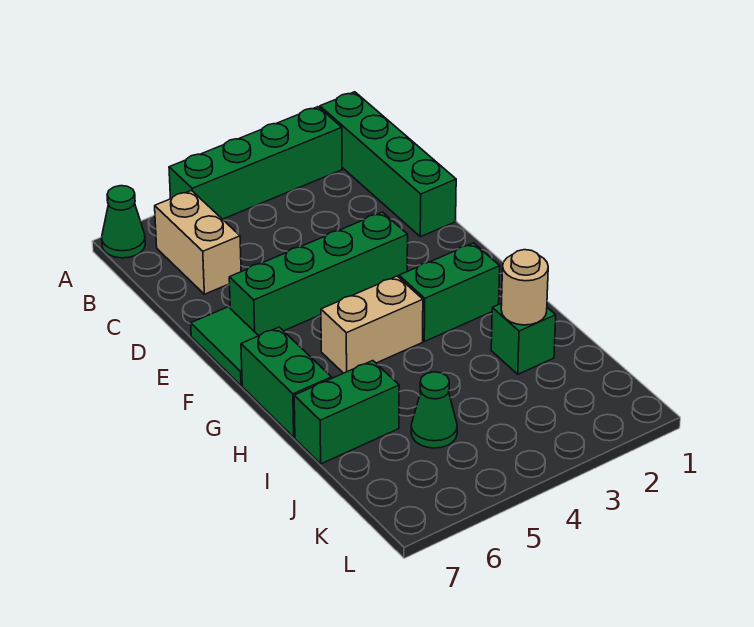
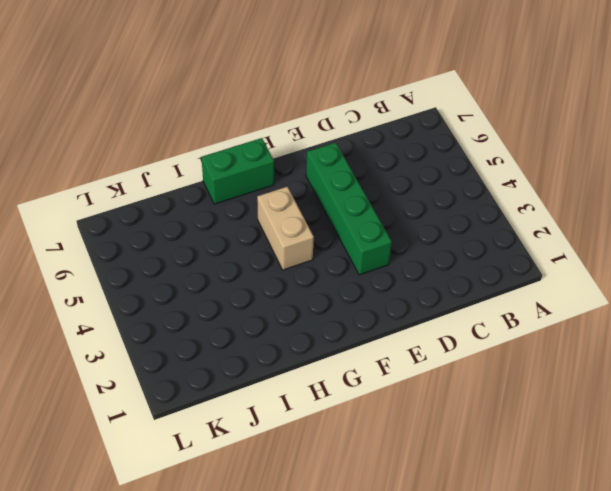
none -> green 1x4 brick [320,92,456,237]
none -> green 1x4 brick [169,107,342,219]
none -> green 1x1 cone [102,186,145,258]

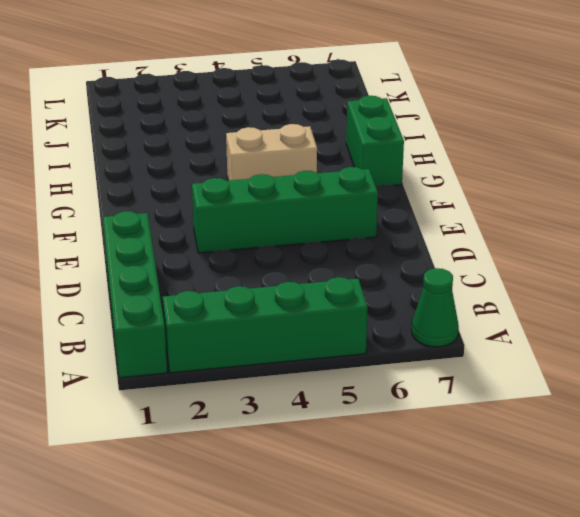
none -> tan 1x2 brick [155,190,241,294]
none -> green 1x2 tile [191,307,258,386]
none -> green 1x2 brick [399,243,500,342]

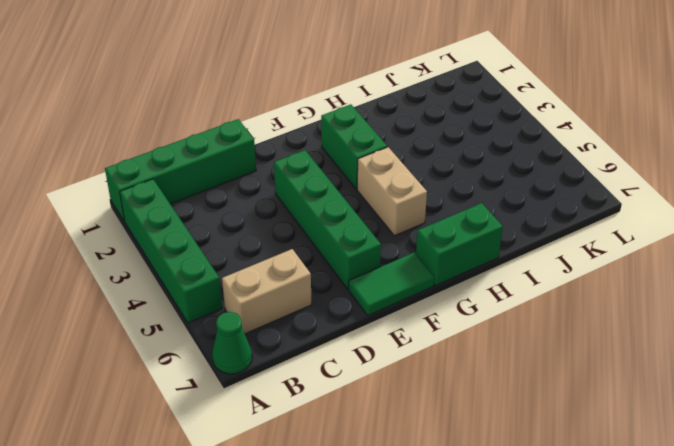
none -> green 1x1 brick [491,303,556,374]
none -> green 1x2 brick [294,361,399,464]
none -> green 1x1 cone [411,372,457,448]

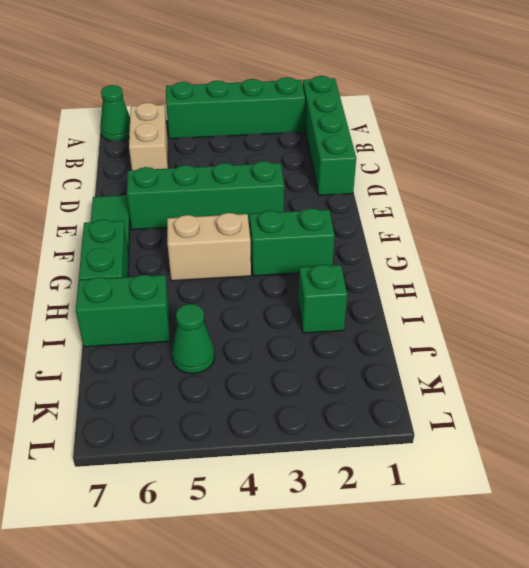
none -> tan 1x1 round brick [501,250,548,325]

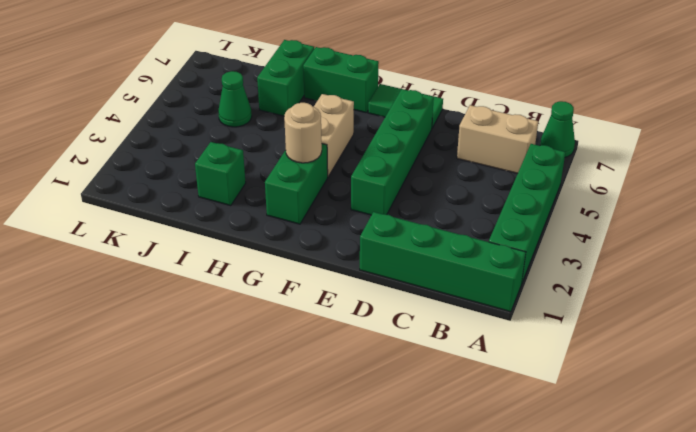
tan 1x1 round brick [284,103,322,163] -> tan 1x1 round brick moved to [501,250,548,325]

